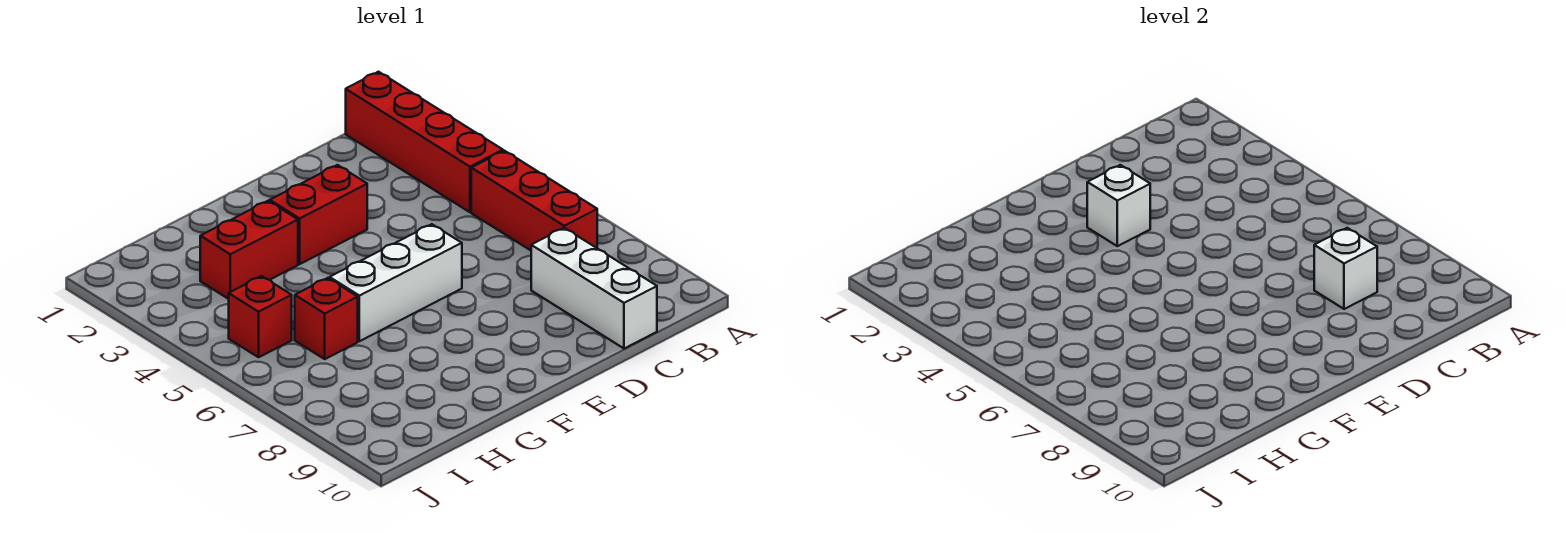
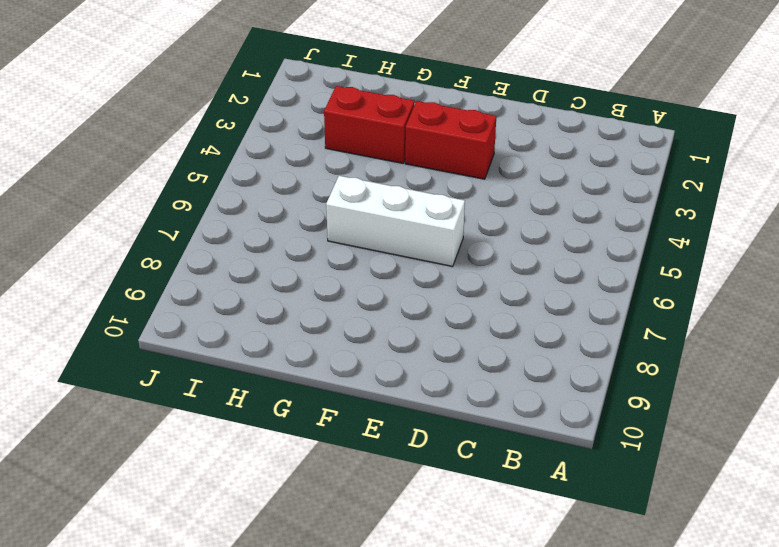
none -> red 1x4 brick [346,72,503,212]
none -> red 1x3 brick [471,151,597,250]

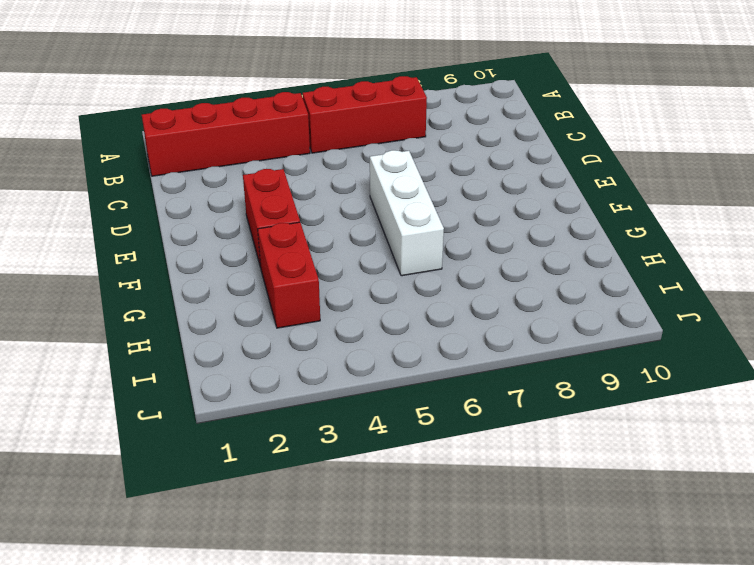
none -> white 1x3 brick [531,228,657,349]
none -> red 1x1 brick [295,278,358,359]

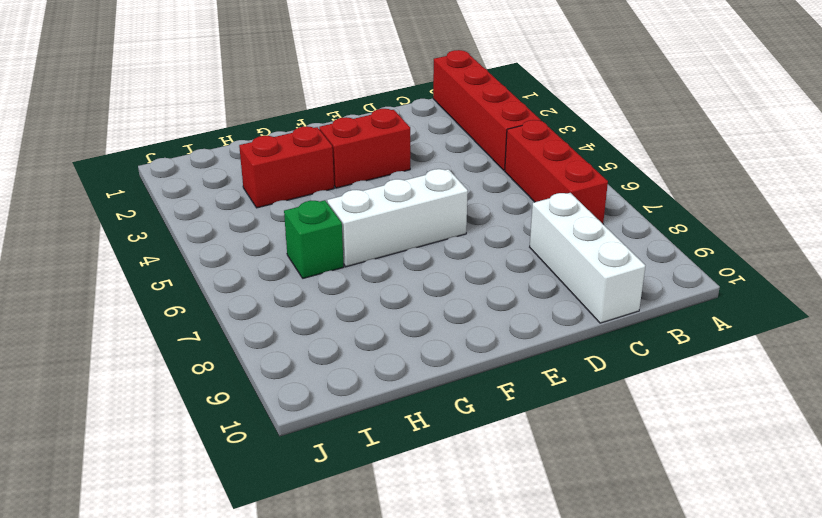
green 1x1 brick [284,200,344,278] -> red 1x1 brick [295,278,358,359]
none -> red 1x1 brick [229,276,292,357]
none -> white 1x1 brick [1314,228,1377,309]

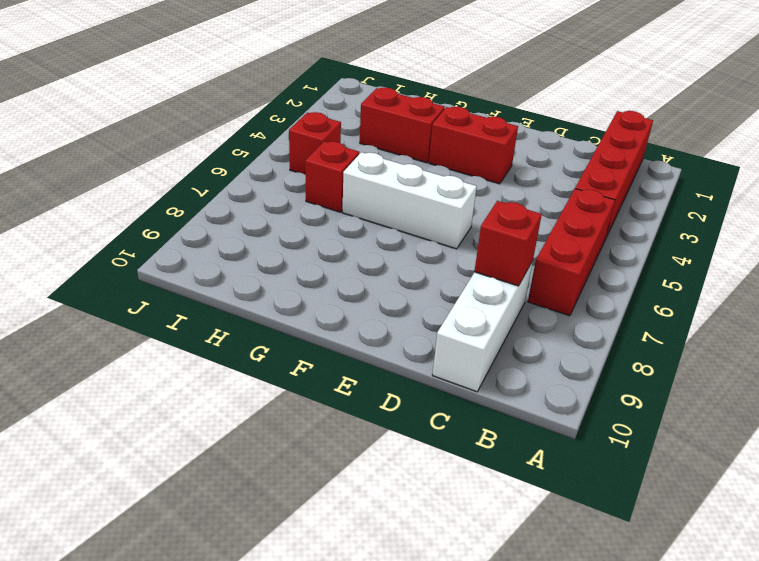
red 1x1 brick [474,201,542,286] -> white 1x1 brick [1314,228,1377,309]
none -> white 1x1 brick [1087,165,1150,246]

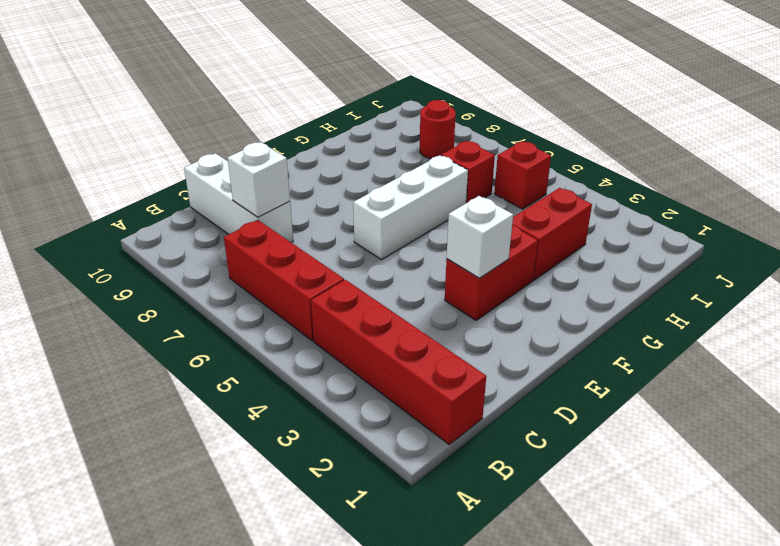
red 1x1 round brick [420,100,456,159] -> none

